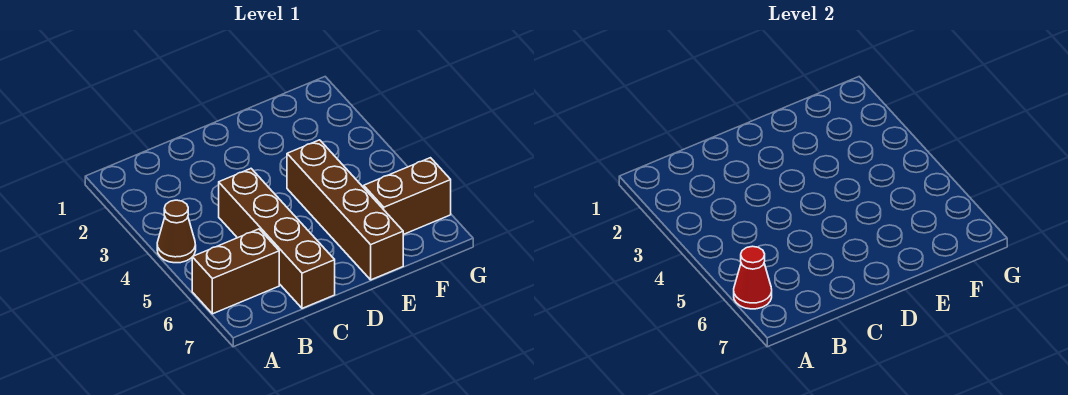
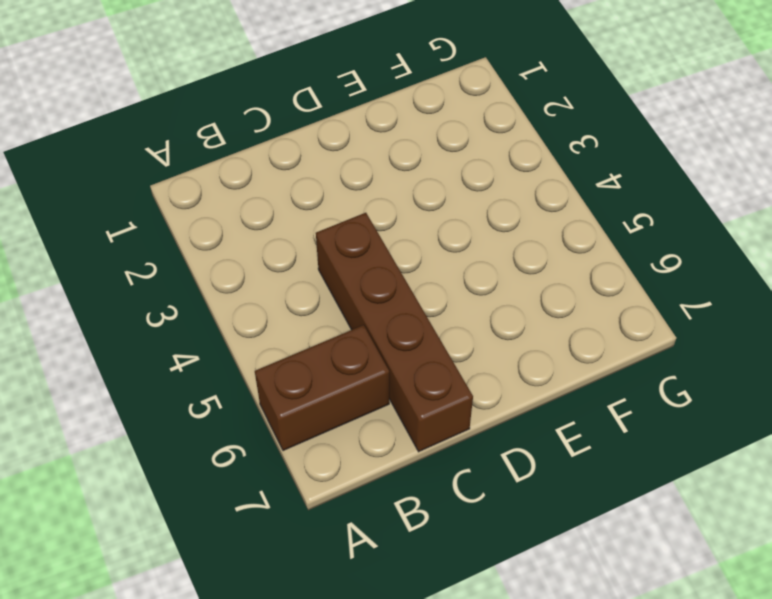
none -> brown 1x1 cone [157,200,196,263]
none -> brown 1x4 brick [287,140,403,280]

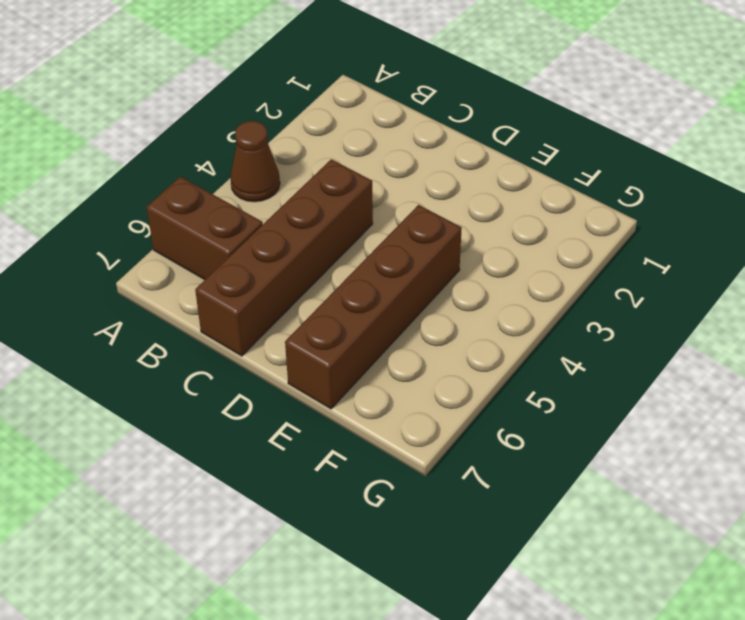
none -> brown 1x2 brick [364,158,451,235]
none -> red 1x1 cone [734,246,772,309]

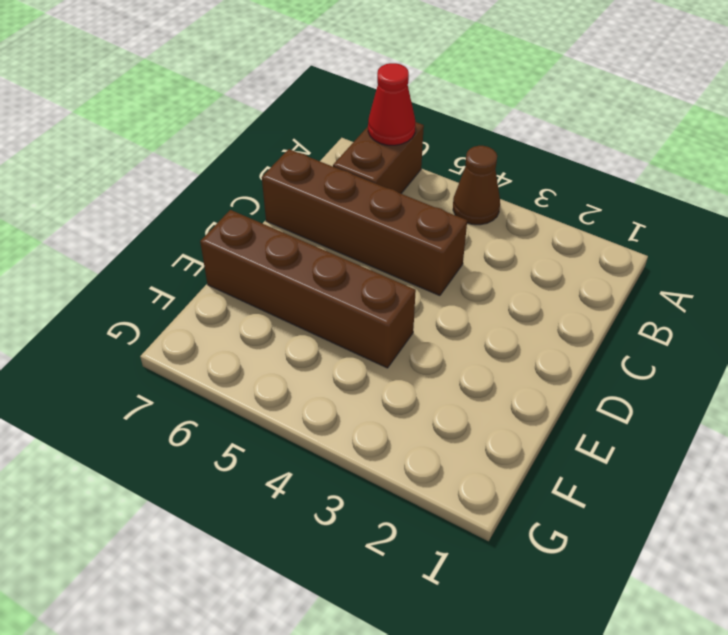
none -> brown 1x2 brick [364,158,451,235]

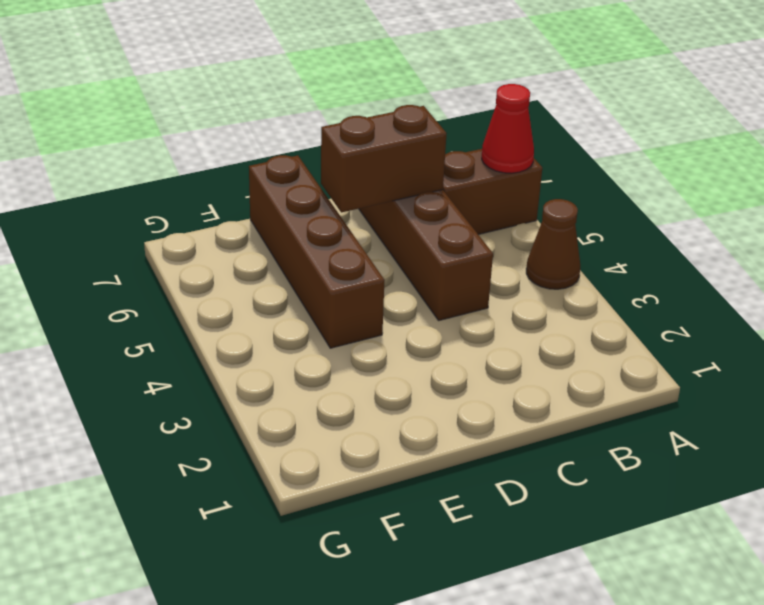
brown 1x2 brick [321,105,447,212] -> brown 1x2 brick moved to [364,158,451,235]

